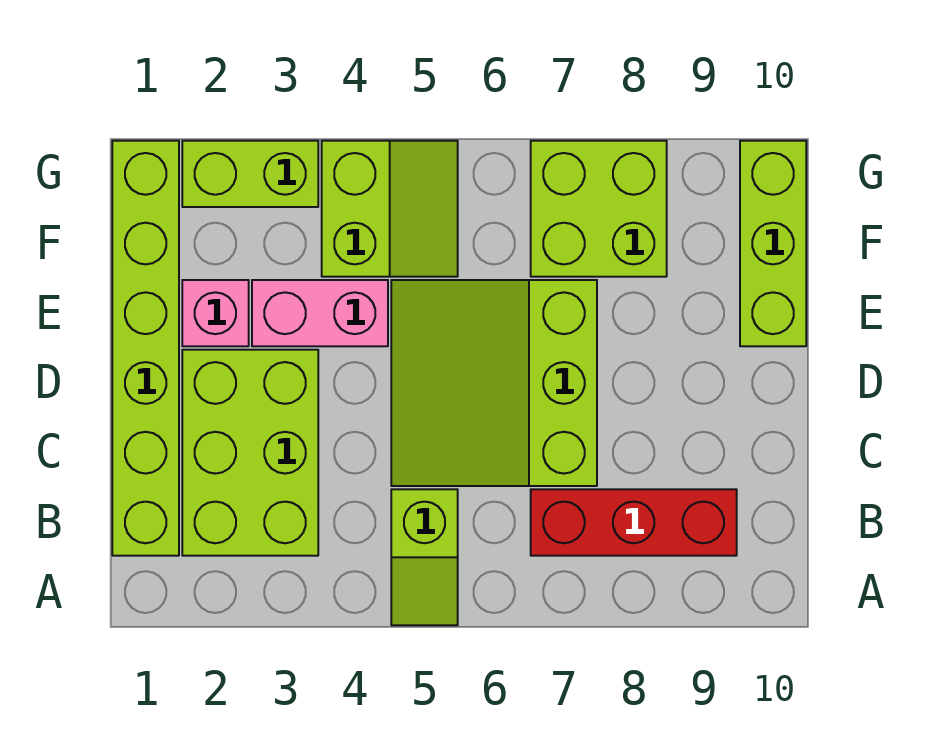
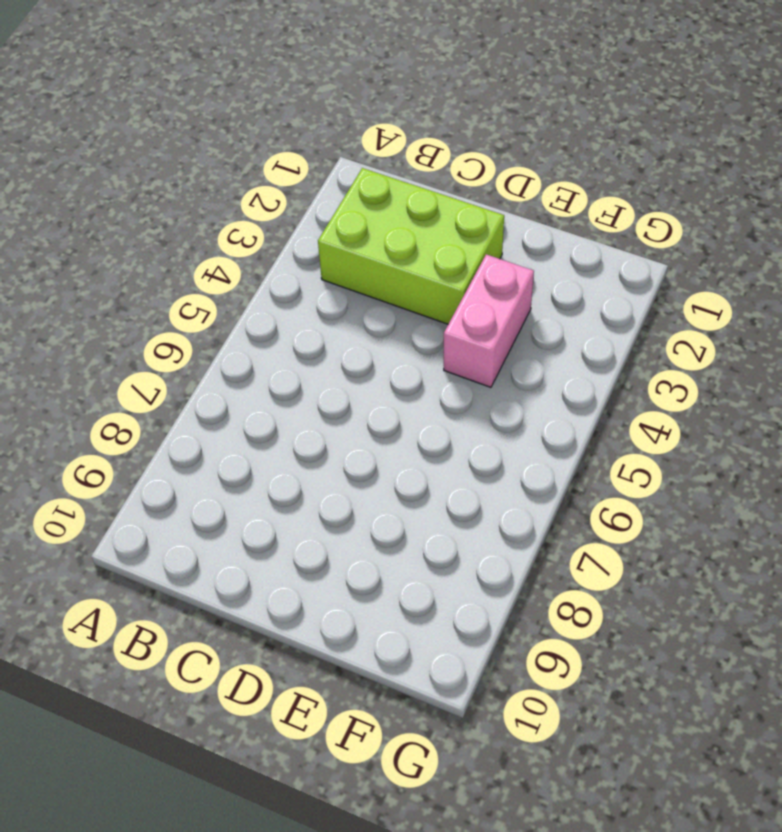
none -> lime 1x2 slope [391,489,458,625]
none -> lime 1x6 brick [112,141,179,556]

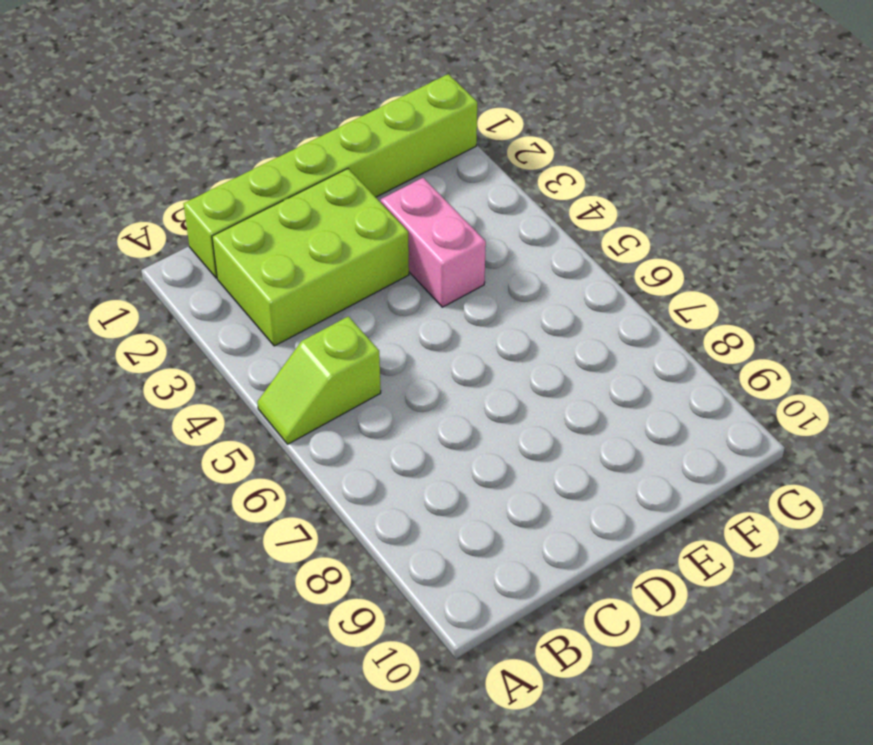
none -> red 1x3 brick [531,489,737,556]
none -> lime 3x3 slope [391,280,597,486]

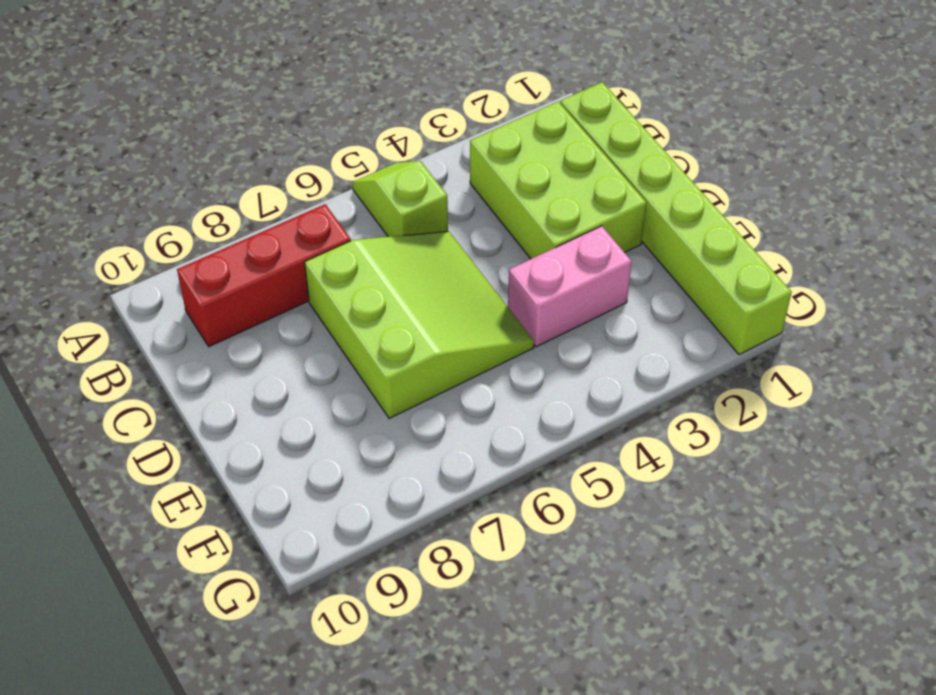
none -> pink 1x1 brick [182,280,249,346]
none -> lime 1x3 brick [740,141,806,346]

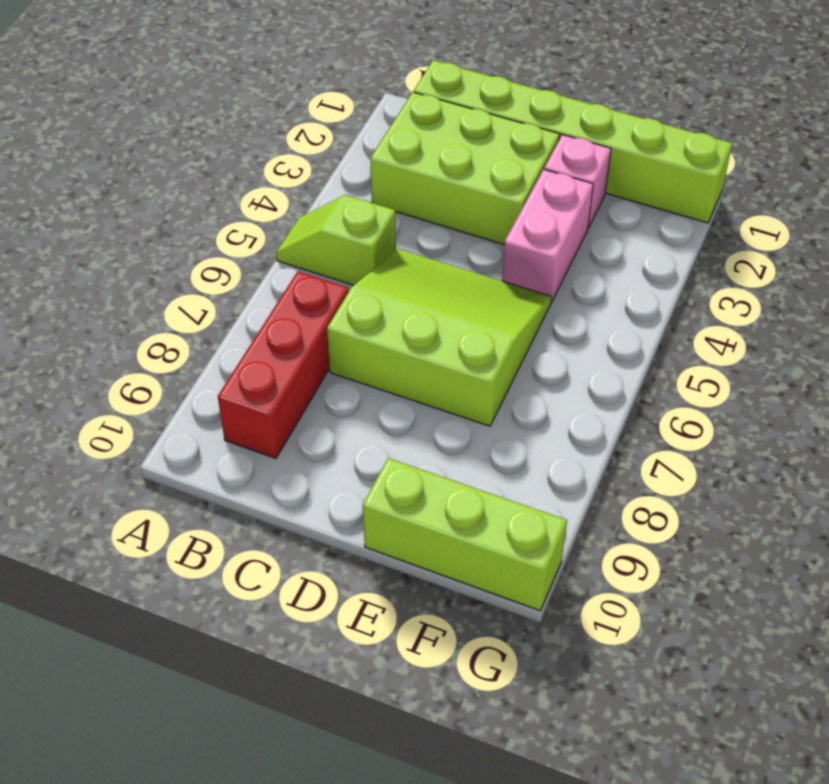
none -> lime 2x2 slope [322,141,458,277]
none -> lime 2x2 brick [531,141,667,277]

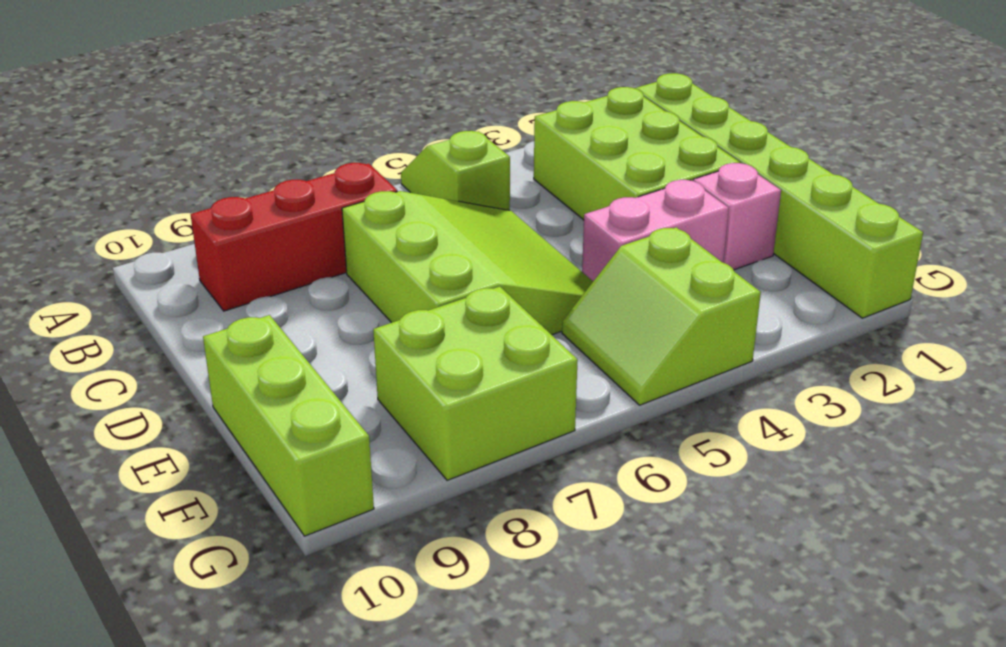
none -> lime 1x2 brick [182,141,318,207]

